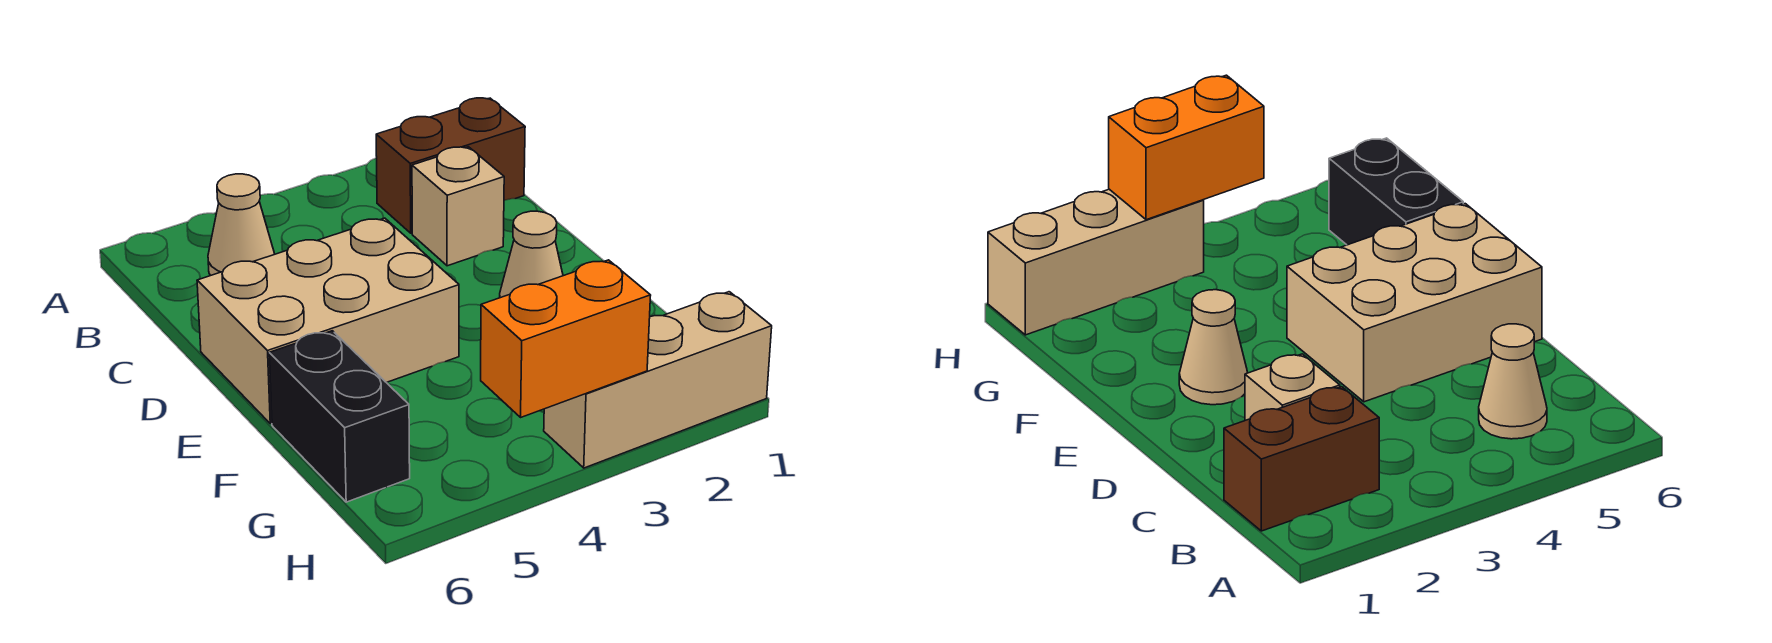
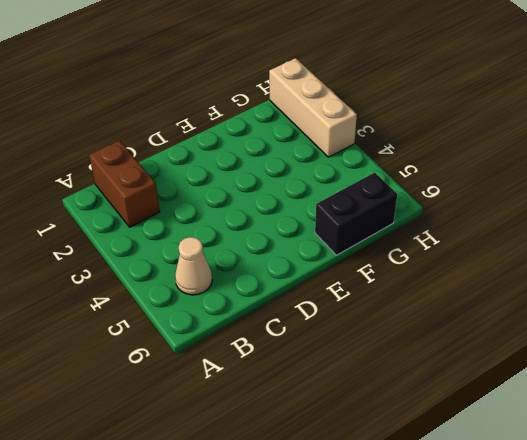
none -> tan 1x1 brick [412,147,504,266]
none -> tan 2x3 brick [197,218,459,424]

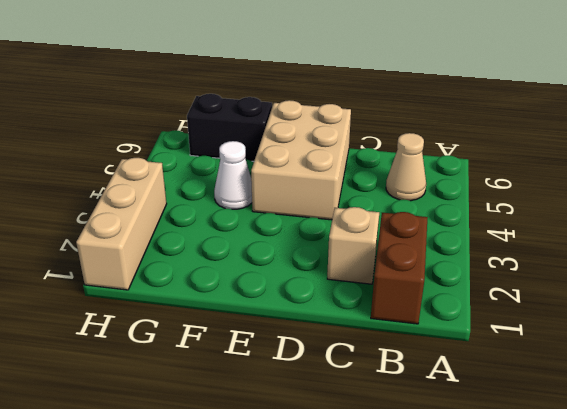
white 1x1 cone [214,141,252,209] -> none
none -> tan 1x1 cone [500,211,563,298]
none -> orange 1x2 brick [481,260,651,417]

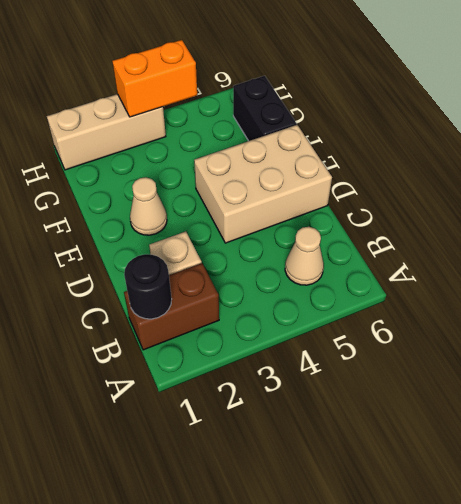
black 1x1 round brick [124,254,172,319] -> none

